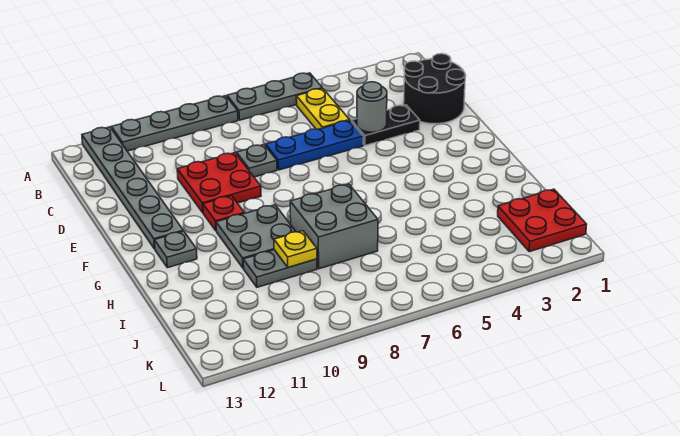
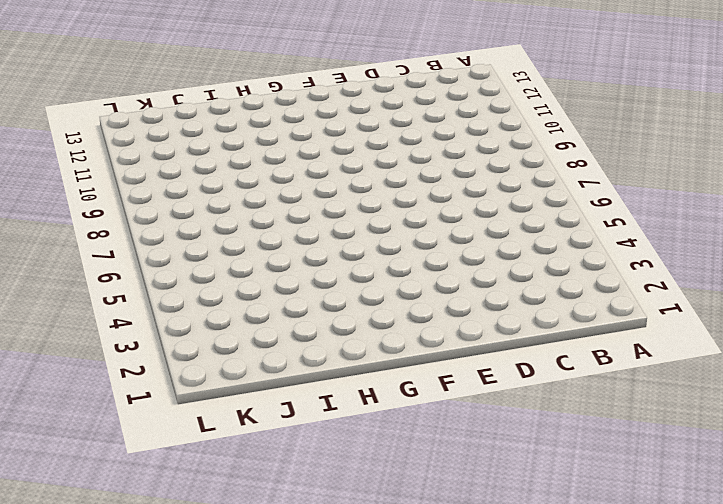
none -> grey 1x3 plate [227,73,322,120]
none -> grey 1x4 plate [111,96,238,151]
none -> grey 1x6 plate [82,127,183,249]

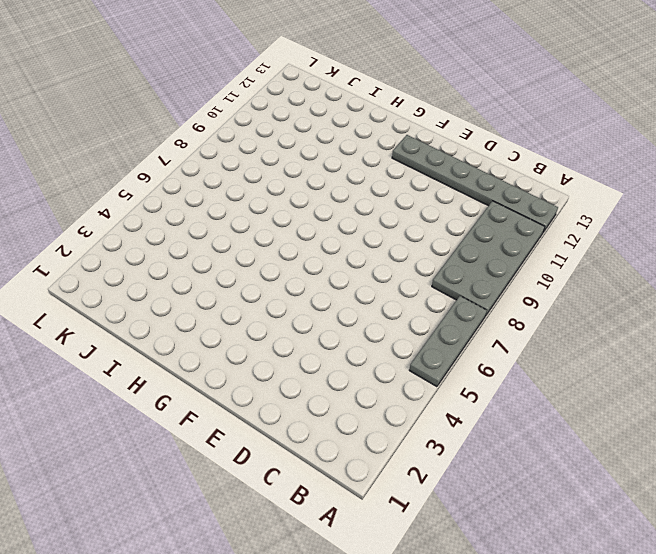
grey 2x4 plate [432,201,545,316] -> grey 1x4 plate [111,96,238,151]
none -> yellow 1x2 plate [296,89,350,129]
none -> black 2x2 round brick [404,54,466,124]
none -> black 1x2 plate [352,105,420,145]

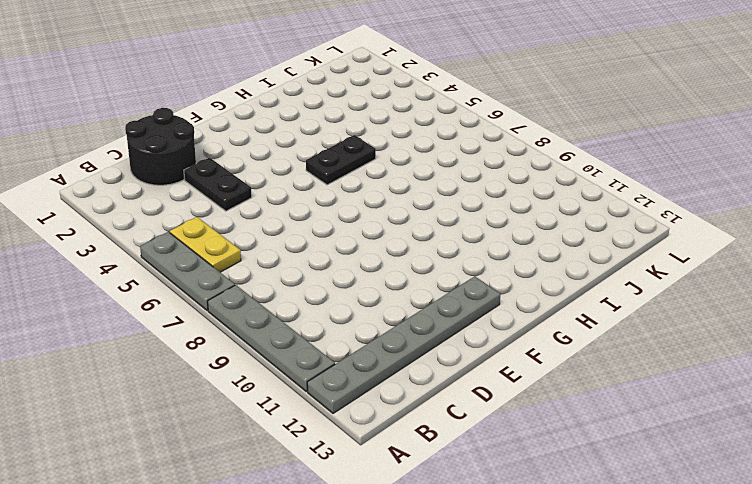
yellow 1x2 plate [170,217,241,272] -> yellow 1x2 plate turned to [296,89,350,129]
black 1x2 plate [306,135,376,185] -> none
none -> blue 1x3 plate [266,121,364,170]
none -> grey 1x1 plate [237,145,277,177]
none -> red 2x2 plate [177,153,261,213]

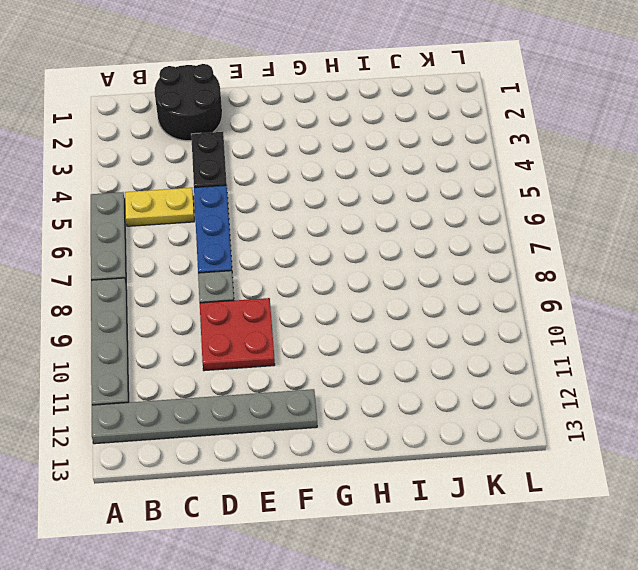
none -> red 1x1 plate [203,196,244,231]
none -> grey 2x2 plate [216,205,296,268]
none -> grey 1x1 plate [154,231,197,268]

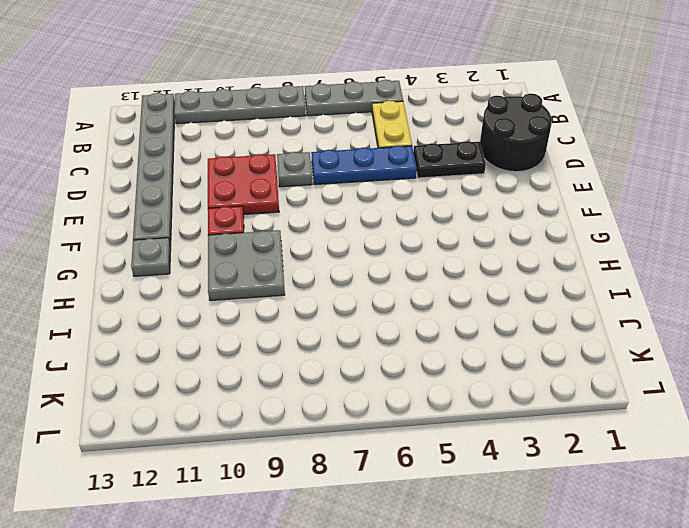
none -> grey 2x2 brick [290,184,378,269]
none -> grey 1x2 plate [243,250,317,287]
none -> red 2x2 plate [498,189,587,252]

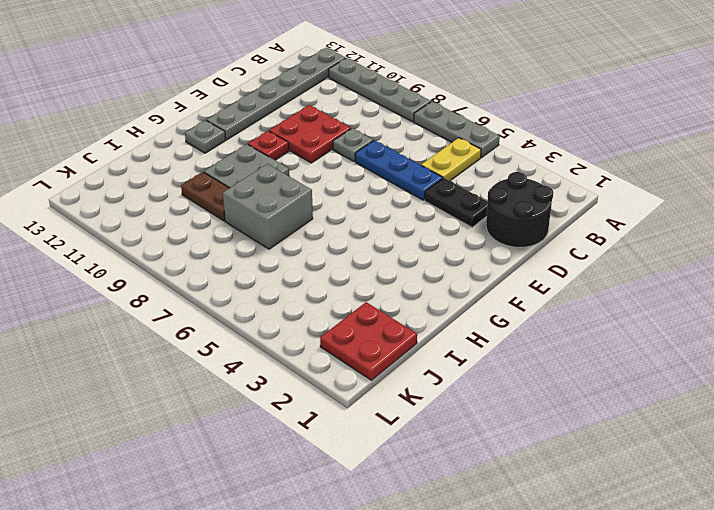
brown 1x2 plate [181,172,229,221] -> grey 1x2 plate [243,250,317,287]
none -> grey 1x1 round brick [357,82,387,132]
none -> yellow 1x1 plate [274,231,317,267]

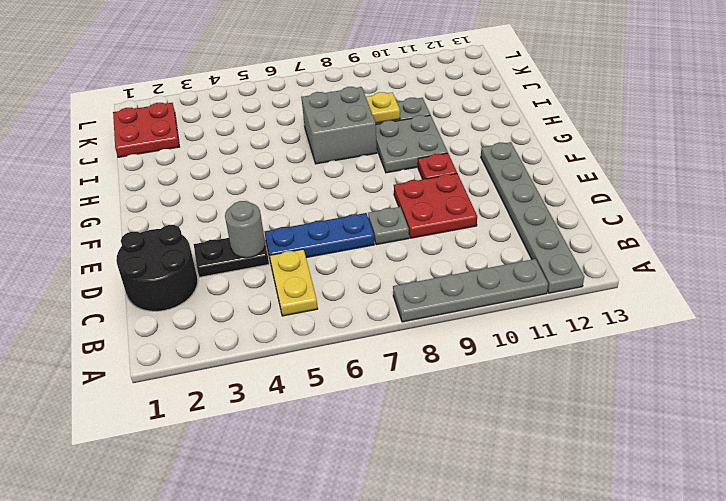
none -> grey 1x3 plate [227,73,322,120]
none -> grey 1x1 plate [154,231,197,268]

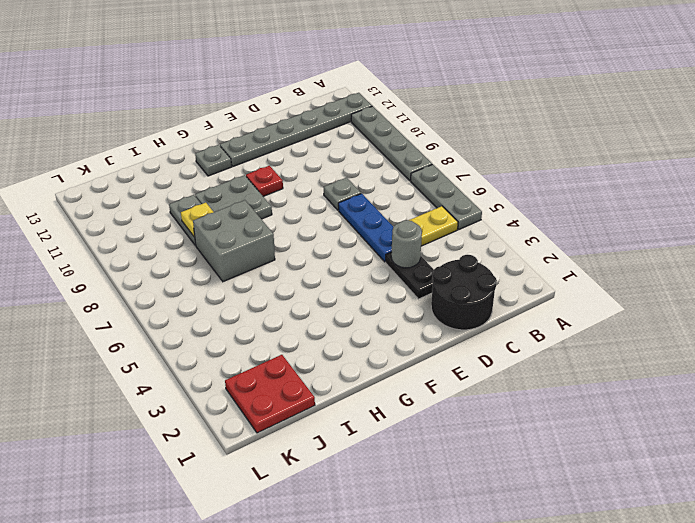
none -> red 2x2 plate [177,153,261,213]

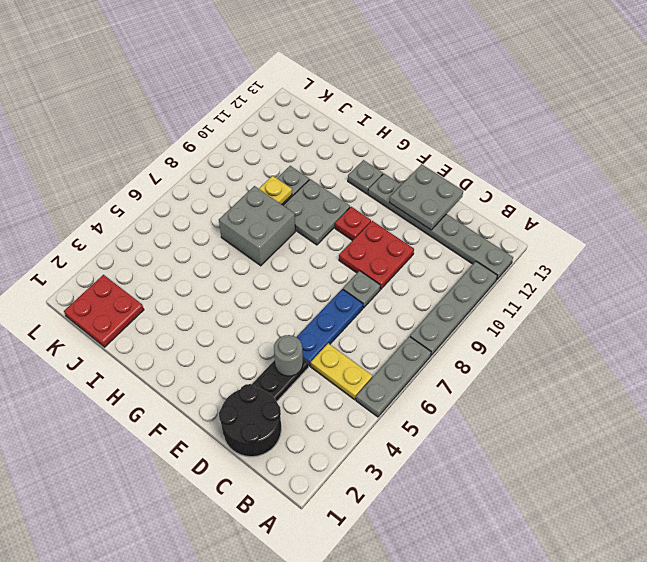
grey 2x2 plate [389,164,463,230] -> none

